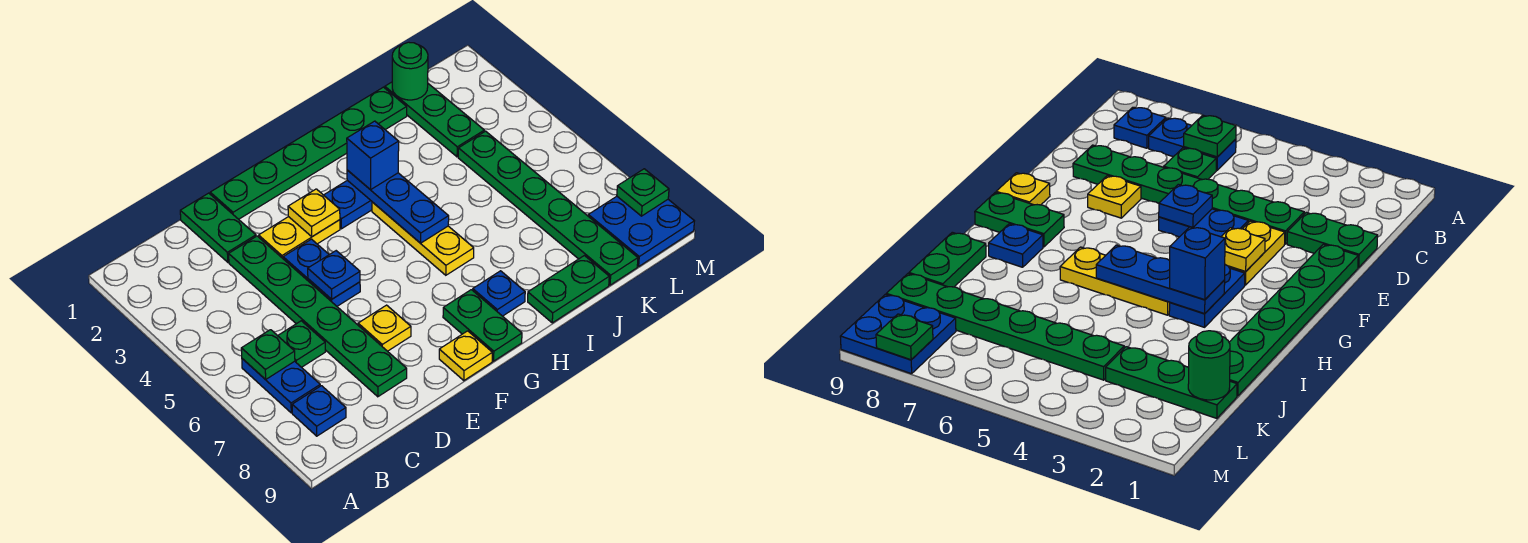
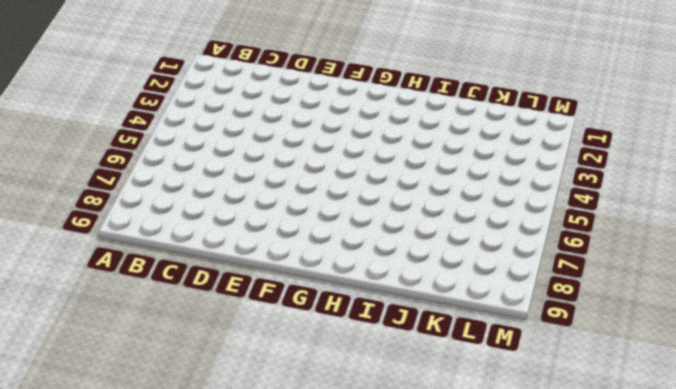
none -> blue 1x2 plate [242,359,320,413]
none -> blue 1x1 plate [292,386,346,436]
none -> green 1x1 plate [278,321,325,367]

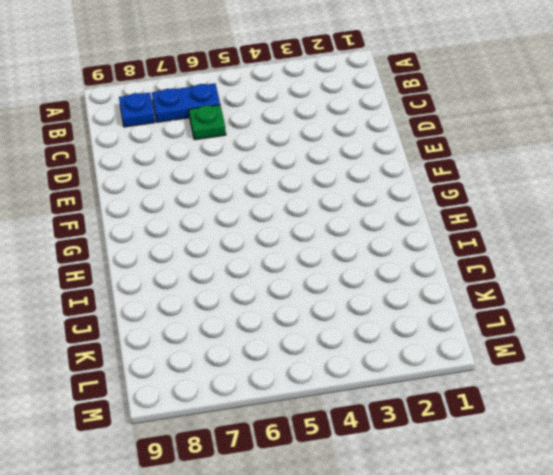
none -> green 1x2 plate [180,193,256,262]
none -> green 1x6 plate [229,236,407,397]
none -> green 1x6 plate [210,87,407,219]

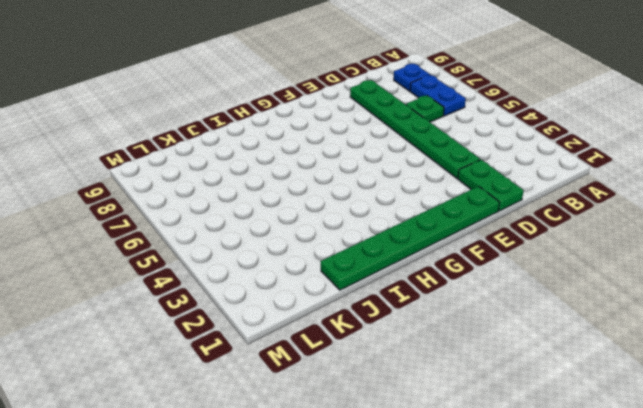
none -> yellow 1x2 plate [259,217,340,258]
none -> blue 1x2 plate [283,239,360,306]
none -> yellow 1x1 plate [358,305,411,351]

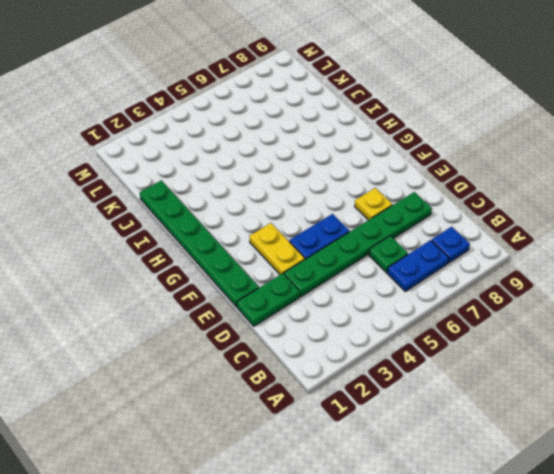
none -> yellow 1x1 plate [439,331,492,381]
none -> blue 1x2 plate [324,180,372,229]
none -> green 1x2 plate [443,290,522,361]

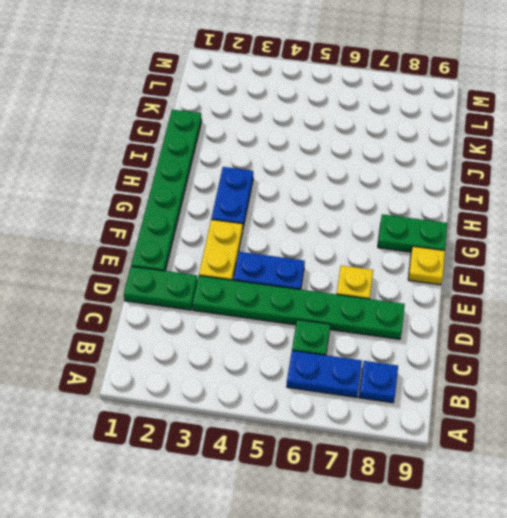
none -> yellow 1x3 plate [372,202,474,275]
none -> blue 1x1 plate [473,271,525,316]
none -> green 1x2 plate [528,256,609,323]

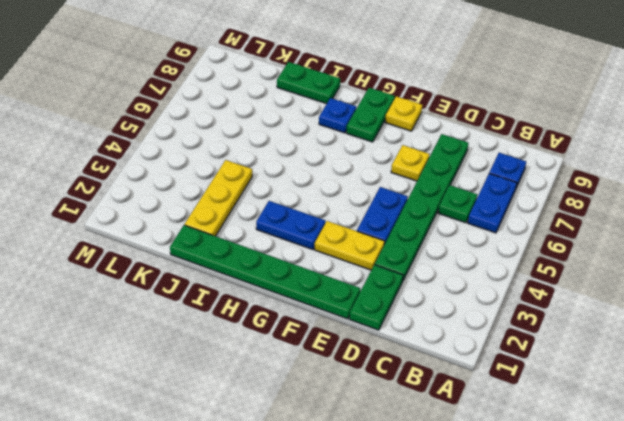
yellow 1x3 plate [185,160,252,236] -> yellow 1x3 plate moved to [372,202,474,275]
none -> green 1x3 plate [385,82,484,157]
none -> green 1x6 plate [458,131,638,285]
none -> blue 2x2 plate [588,196,694,266]

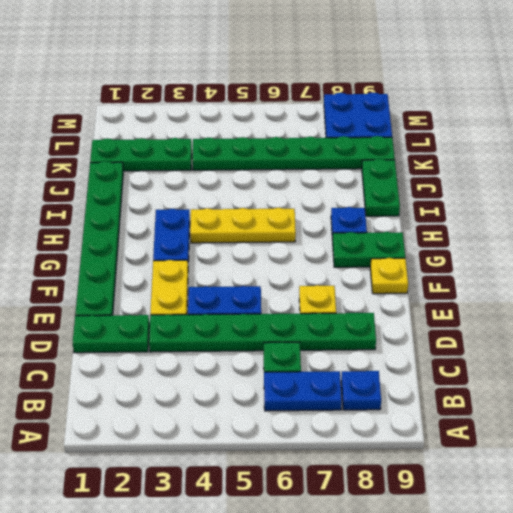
none -> green 1x1 plate [241,330,295,380]
none -> blue 1x1 plate [308,251,360,299]
none -> yellow 1x1 plate [288,189,340,237]

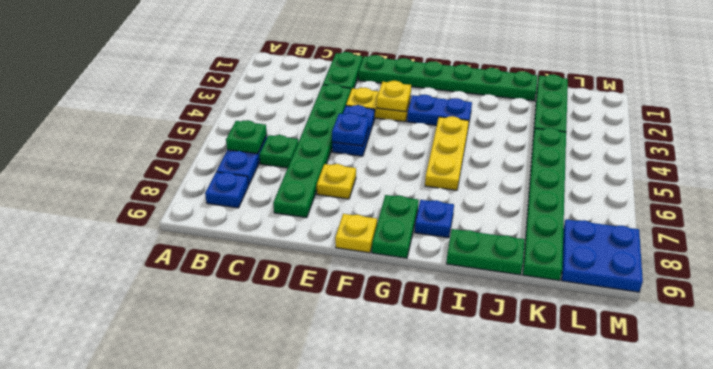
none -> blue 1x3 plate [347,170,449,243]
none -> green 1x1 round brick [392,42,428,100]
none -> green 1x1 plate [617,169,669,216]

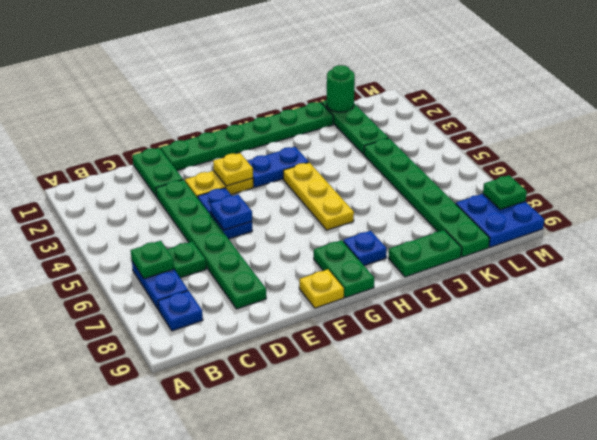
none -> yellow 1x1 plate [358,305,411,351]
none -> blue 1x3 plate [347,170,449,243]
none -> blue 1x1 brick [347,121,399,190]

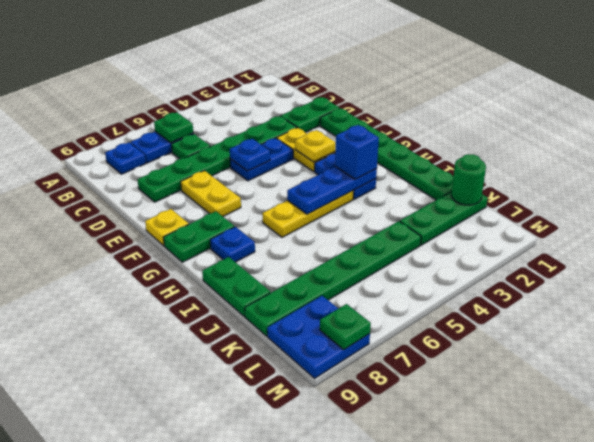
yellow 1x2 plate [181,171,241,216] -> yellow 1x1 plate [358,305,411,351]

